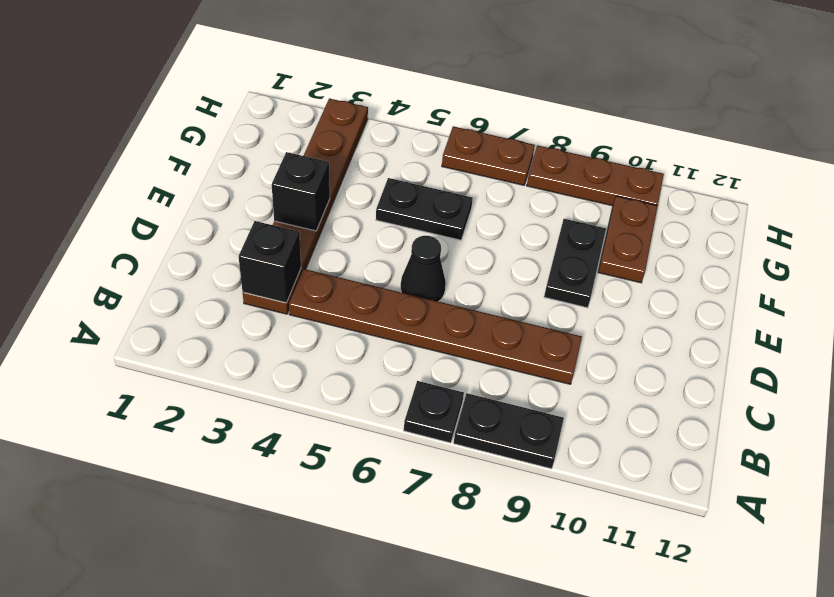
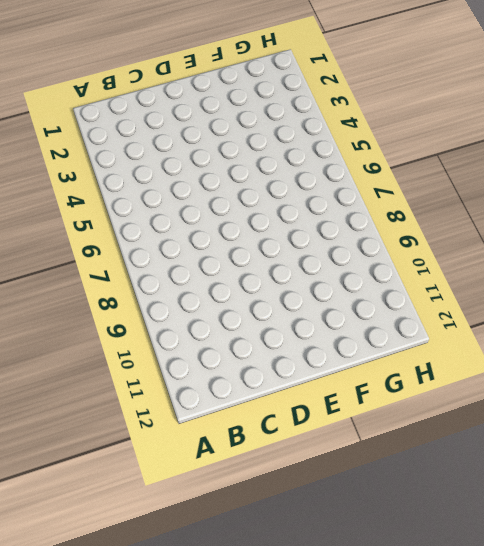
none -> black 1x1 plate [404,381,464,443]
none -> black 1x2 plate [453,393,564,469]
none -> brown 1x6 plate [243,98,368,314]

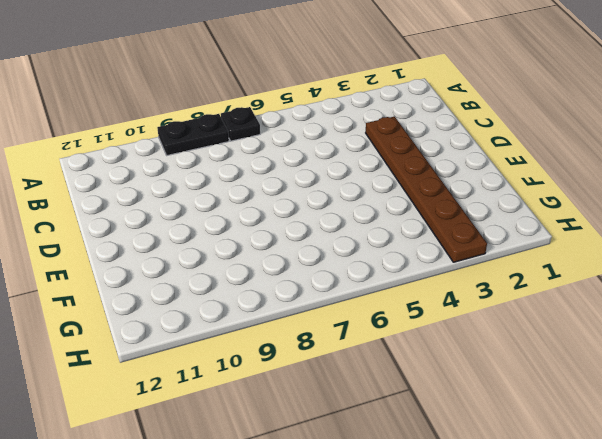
none -> brown 1x6 plate [289,269,582,384]
none -> black 1x1 cone [400,236,446,302]
none -> black 1x2 plate [544,219,606,308]

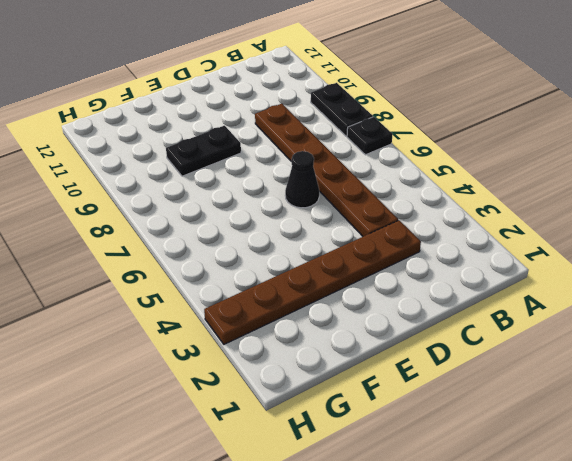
none -> black 1x2 plate [376,178,473,240]
none -> brown 1x2 plate [598,196,658,283]
none -> brown 1x2 plate [442,126,535,185]

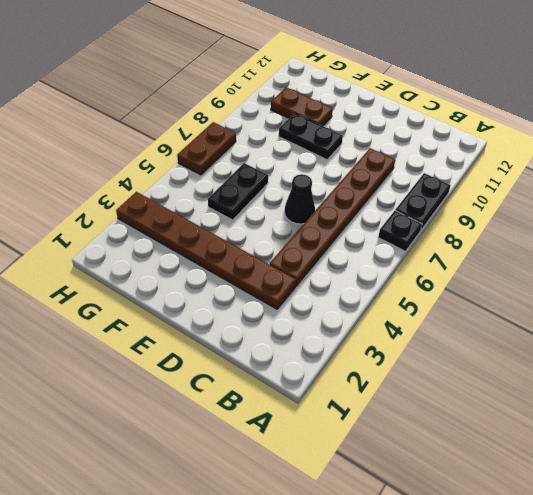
none -> brown 1x3 plate [527,145,664,206]
none -> black 1x1 brick [238,221,301,303]
none -> black 1x1 brick [272,152,330,231]

